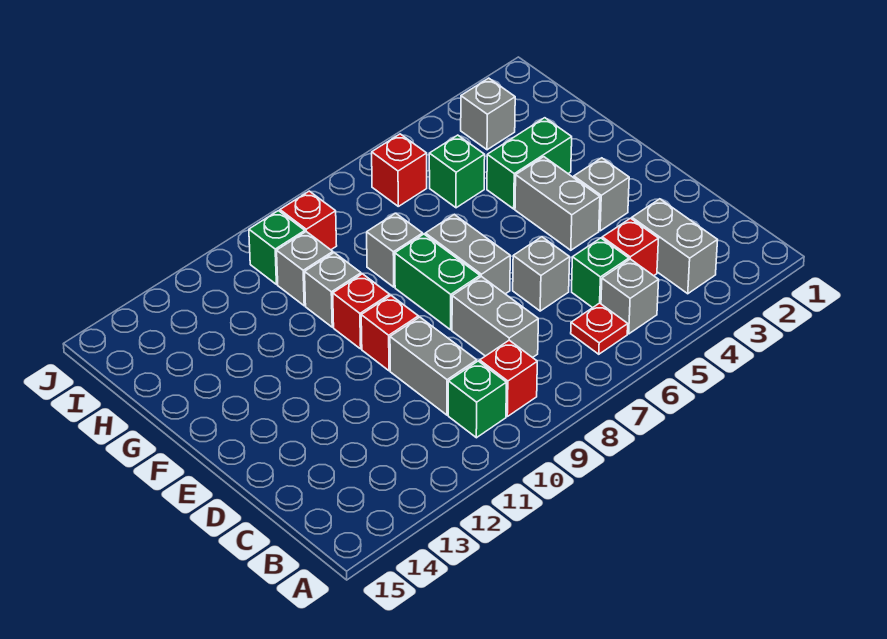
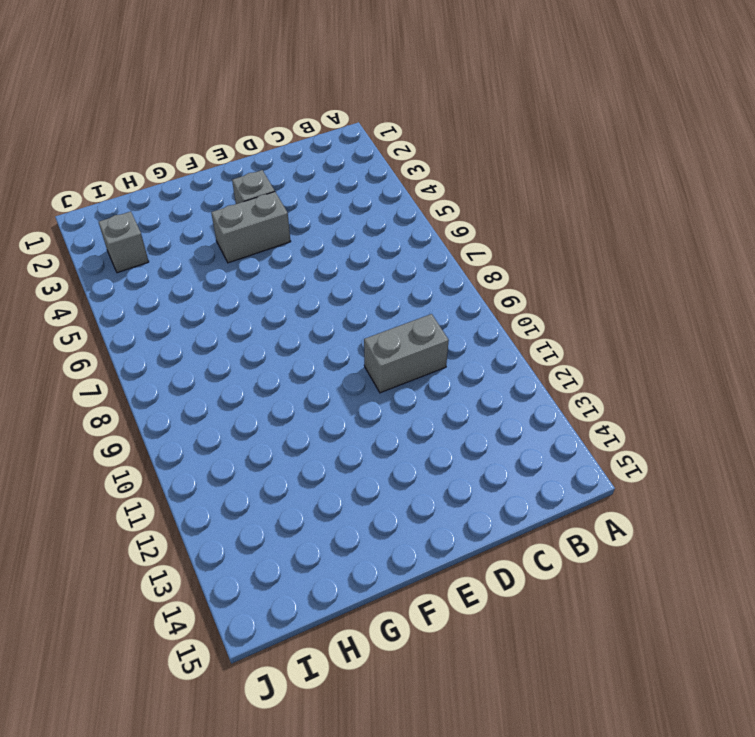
none -> grey 1x2 brick [632,199,718,294]
none -> grey 1x1 brick [601,259,659,334]
none -> red 1x1 plate [571,303,628,354]

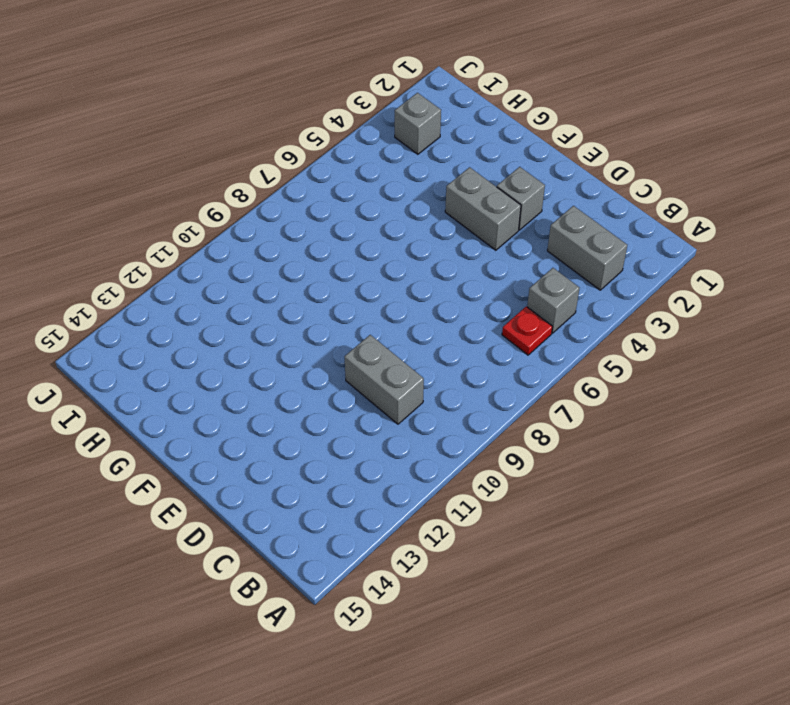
none -> red 1x1 brick [480,340,537,416]
none -> green 1x1 brick [448,361,506,438]
none -> red 1x1 brick [602,218,658,276]

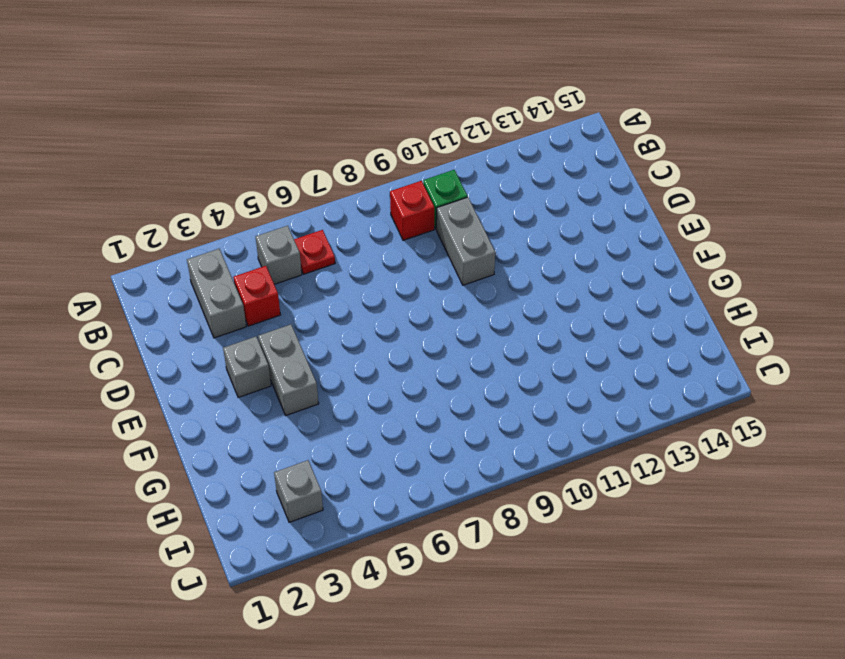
none -> green 1x1 brick [572,238,629,308]
none -> grey 1x2 brick [452,276,538,358]
none -> grey 1x1 brick [513,237,570,311]

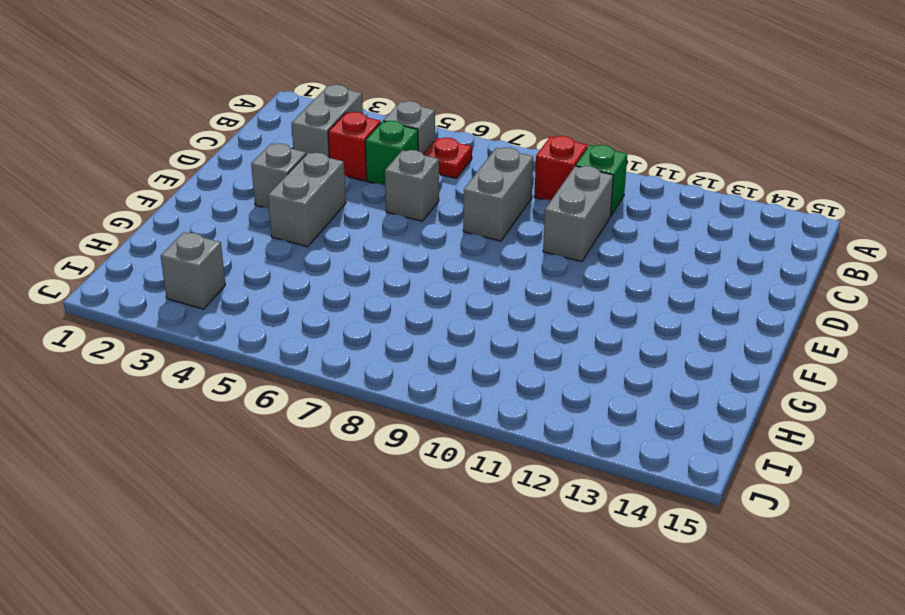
none -> grey 1x2 brick [425,214,510,294]
none -> green 1x2 brick [395,234,480,330]
none -> red 1x1 brick [361,296,418,371]

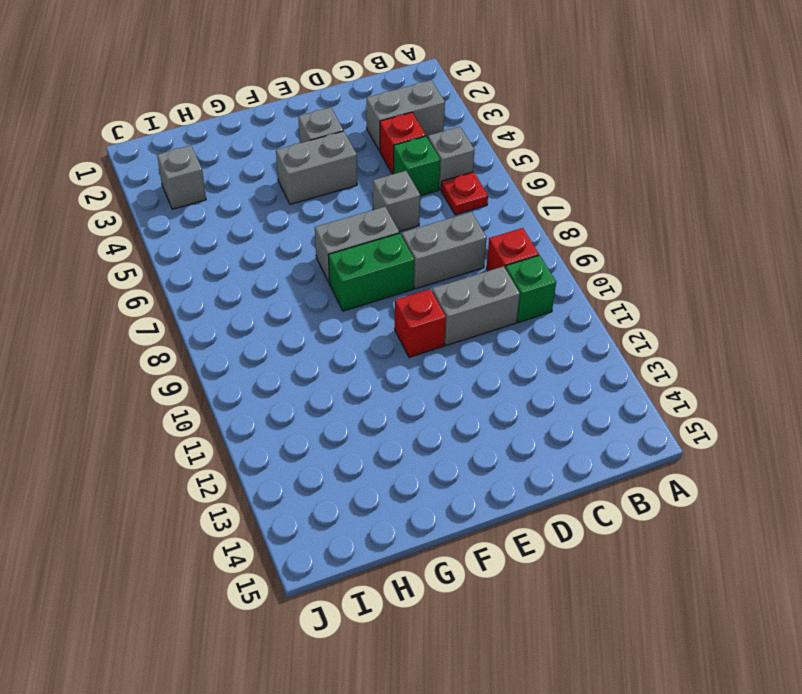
none -> red 1x1 brick [333,274,390,349]
none -> green 1x2 brick [487,118,572,209]
none -> grey 1x1 brick [367,213,423,287]

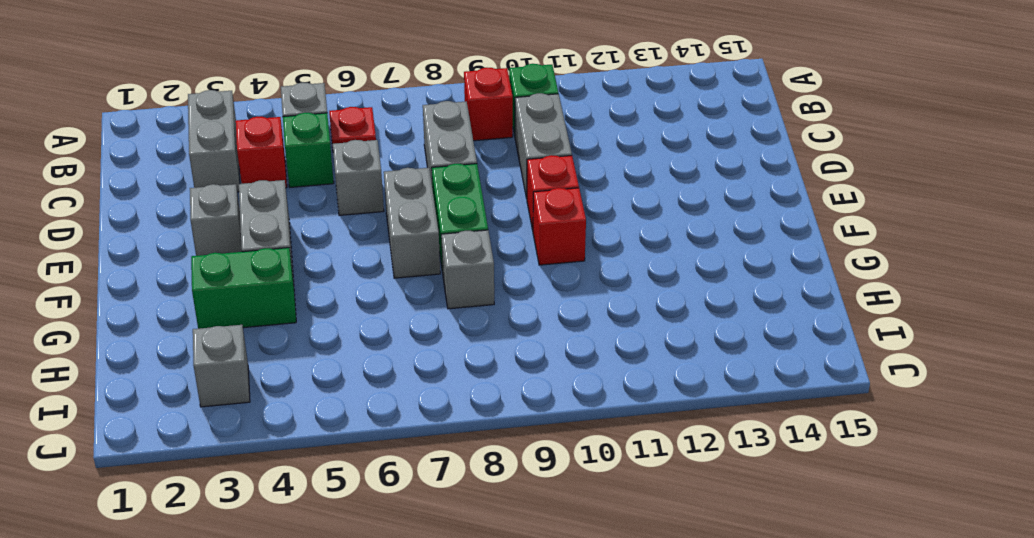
none -> grey 1x1 brick [305,253,361,327]
none -> green 1x1 brick [429,135,485,208]
none -> grey 1x1 brick [277,232,333,306]

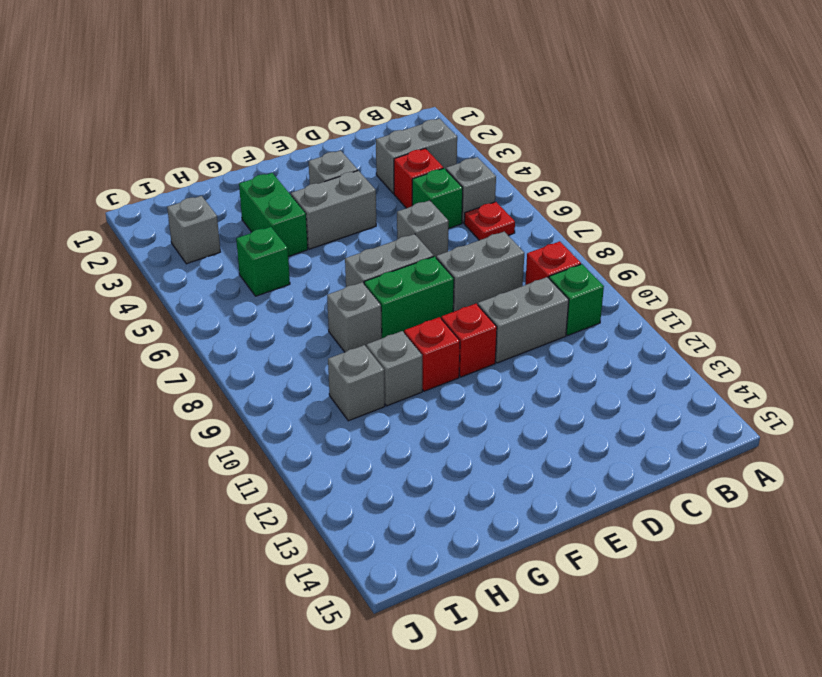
none -> red 1x1 brick [372,134,427,206]
none -> red 1x1 brick [280,191,337,250]
none -> green 1x1 brick [249,211,305,285]

